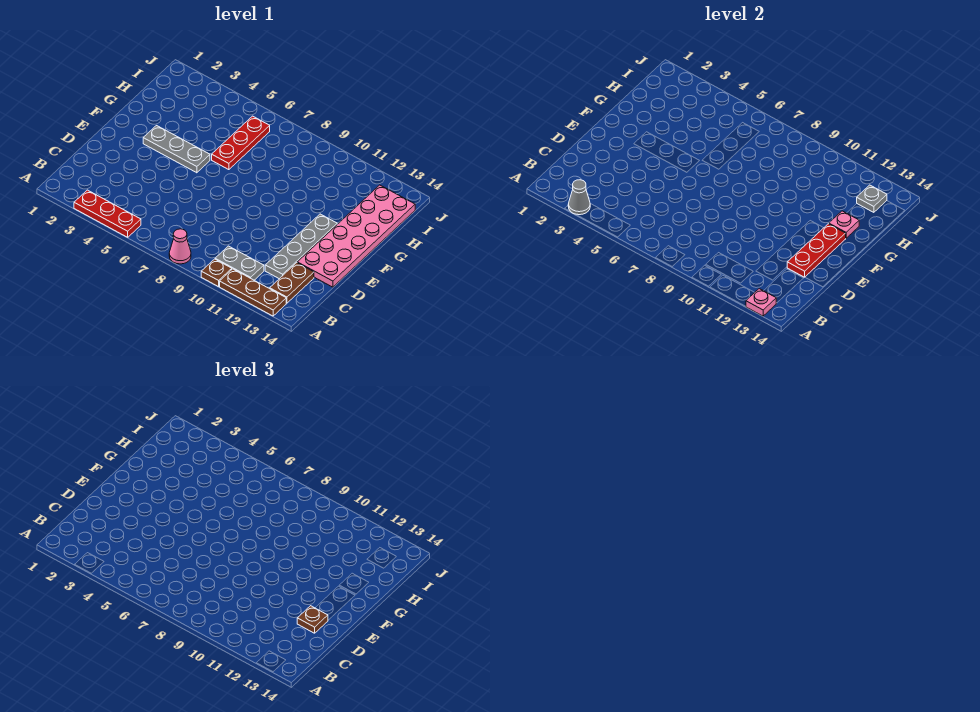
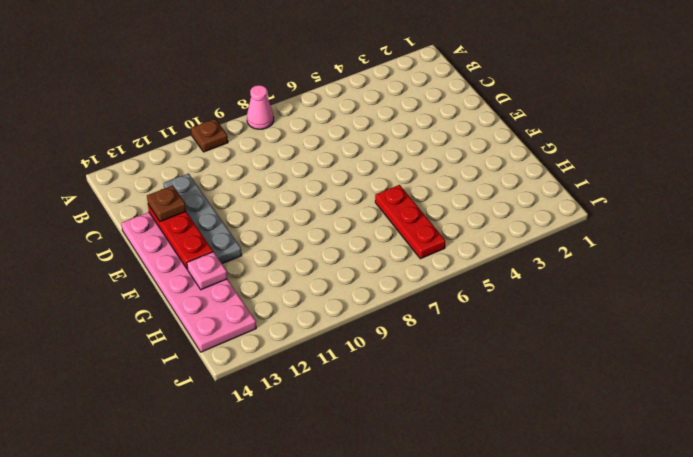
none -> red 1x3 plate [74,190,141,237]
none -> brown 1x3 plate [220,269,286,316]
none -> grey 1x2 plate [215,246,264,280]

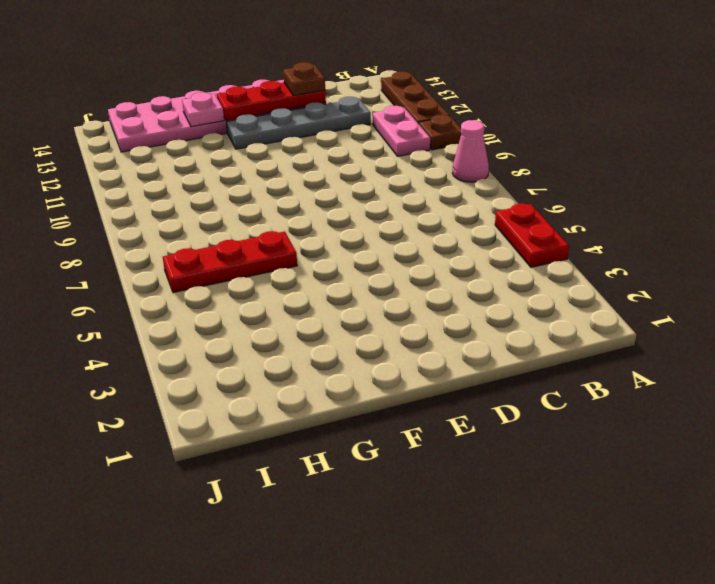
red 1x2 plate [495,204,569,267] -> red 1x3 plate [74,190,141,237]
pink 1x2 plate [373,106,430,156] -> grey 1x2 plate [215,246,264,280]
none -> brown 1x2 plate [270,263,314,303]
none -> grey 1x3 plate [143,126,210,173]
none -> grey 1x1 cone [568,180,590,215]

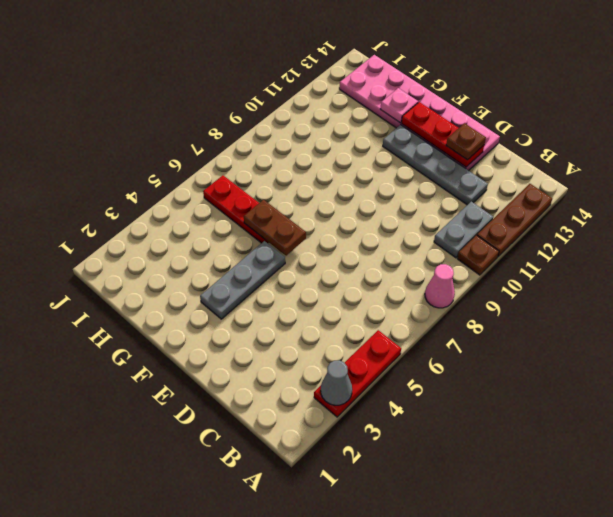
brown 1x2 plate [244,200,306,256] -> brown 1x2 plate moved to [270,263,314,303]
none -> pink 1x1 plate [746,289,776,316]
none -> grey 1x1 plate [857,185,887,212]

